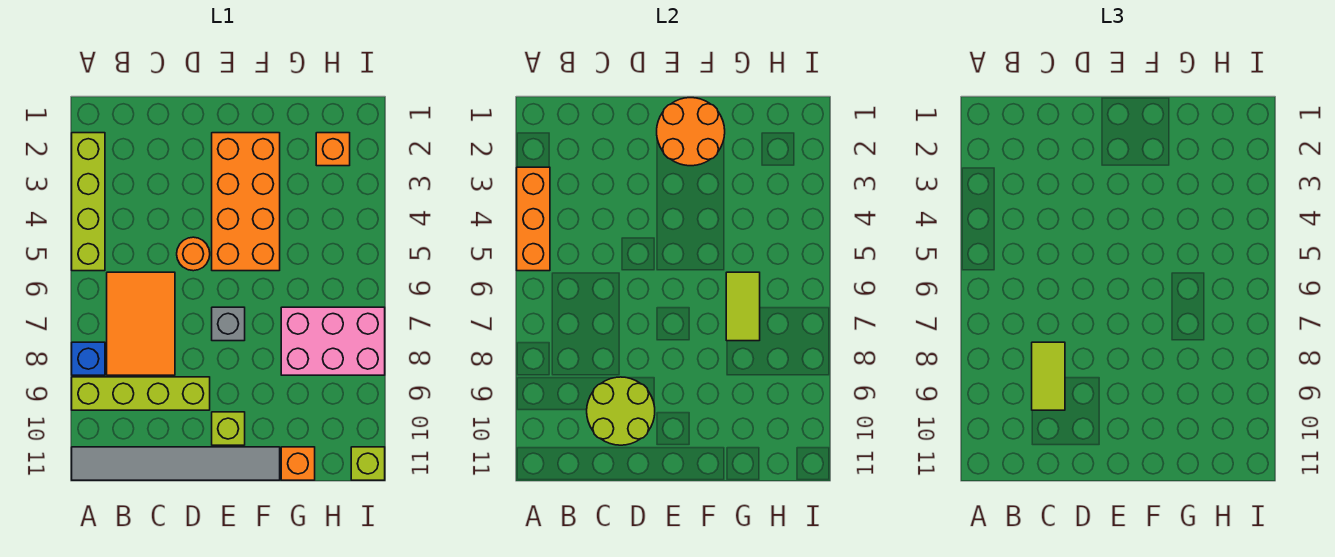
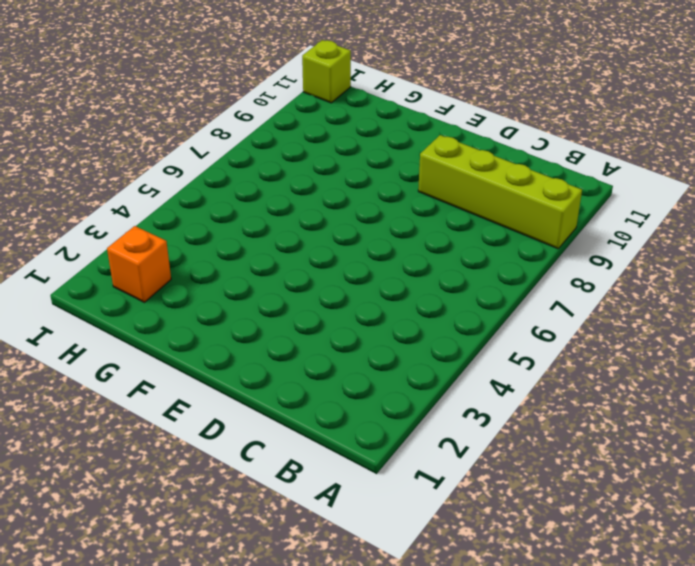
none -> lime 1x4 brick [72,133,105,271]
none -> blue 1x1 brick [72,342,105,375]
none -> grey 1x6 tile [72,447,280,480]

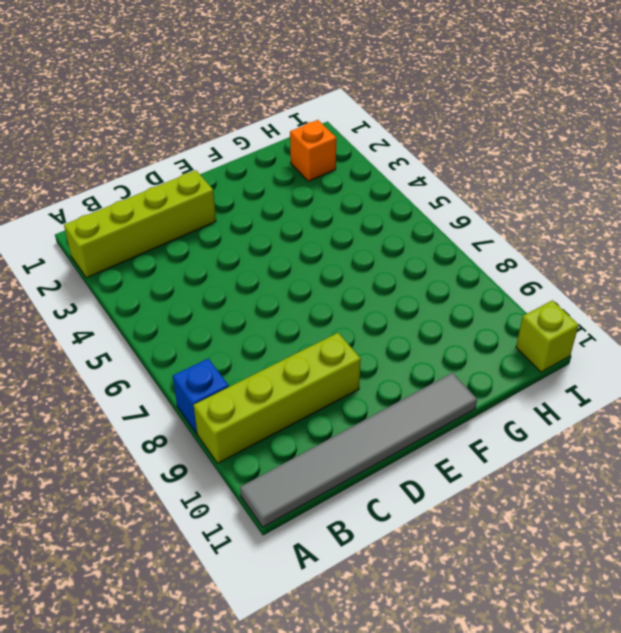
lime 1x4 brick [64,170,216,278] -> lime 1x4 brick turned to [72,133,105,271]
none -> orange 2x3 tile [107,272,175,375]
none -> orange 1x1 round brick [177,237,210,271]
none -> orange 2x4 brick [212,133,280,271]

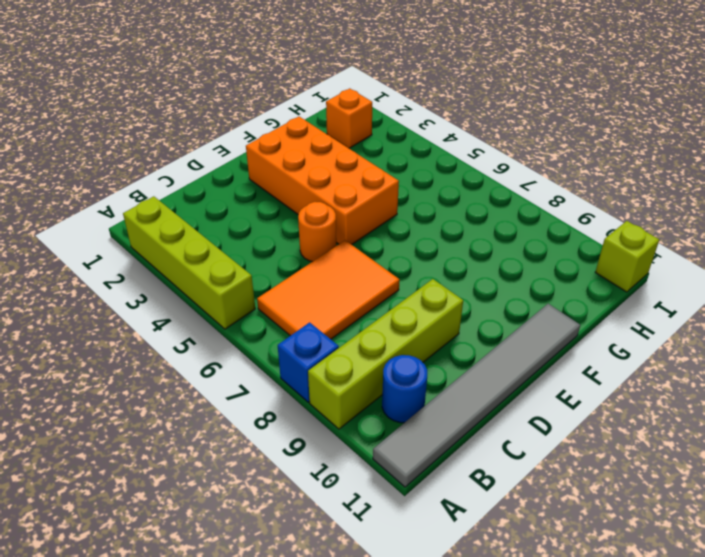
orange 2x3 tile [257,240,400,339] -> orange 2x3 tile turned to [107,272,175,375]
blue 1x1 round brick [382,355,427,423] -> none
none -> grey 1x1 brick [212,307,245,341]
none -> lime 1x1 brick [212,412,245,445]
none -> pink 2x3 brick [281,307,385,375]

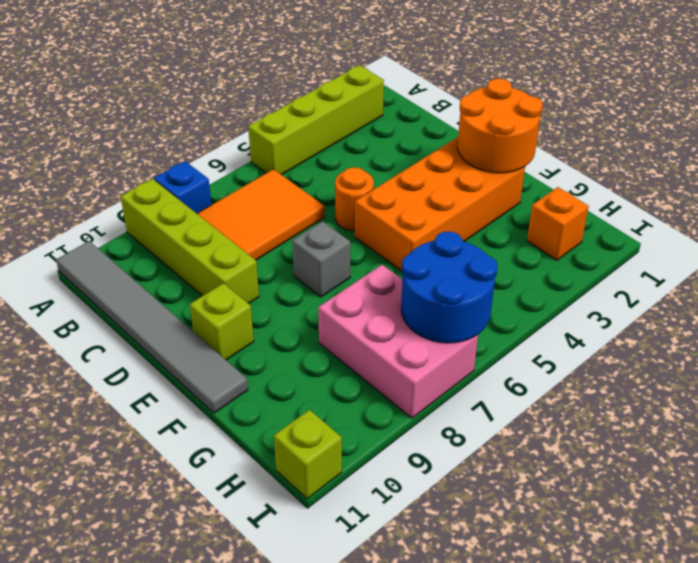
blue 2x2 round brick [401,232,497,343] -> none
none -> orange 1x1 brick [281,447,315,480]
none -> orange 1x3 brick [517,167,550,271]
none -> lime 2x2 round brick [587,377,655,445]

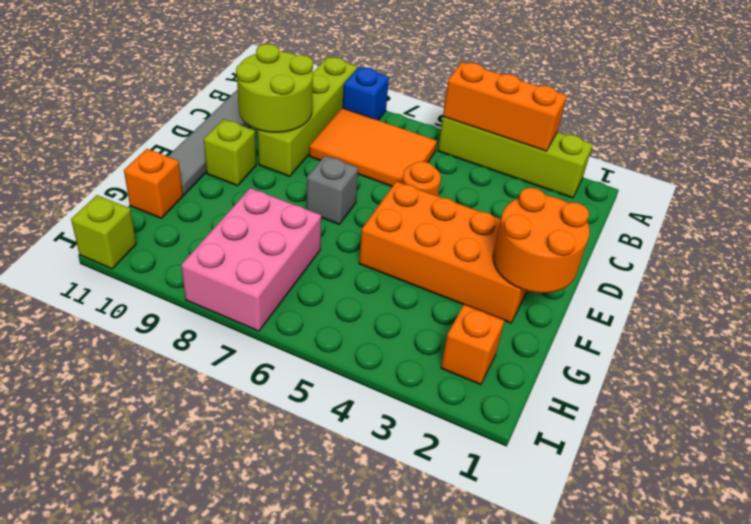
none -> lime 1x2 tile [726,272,760,341]
none -> lime 1x2 tile [1032,342,1065,410]

